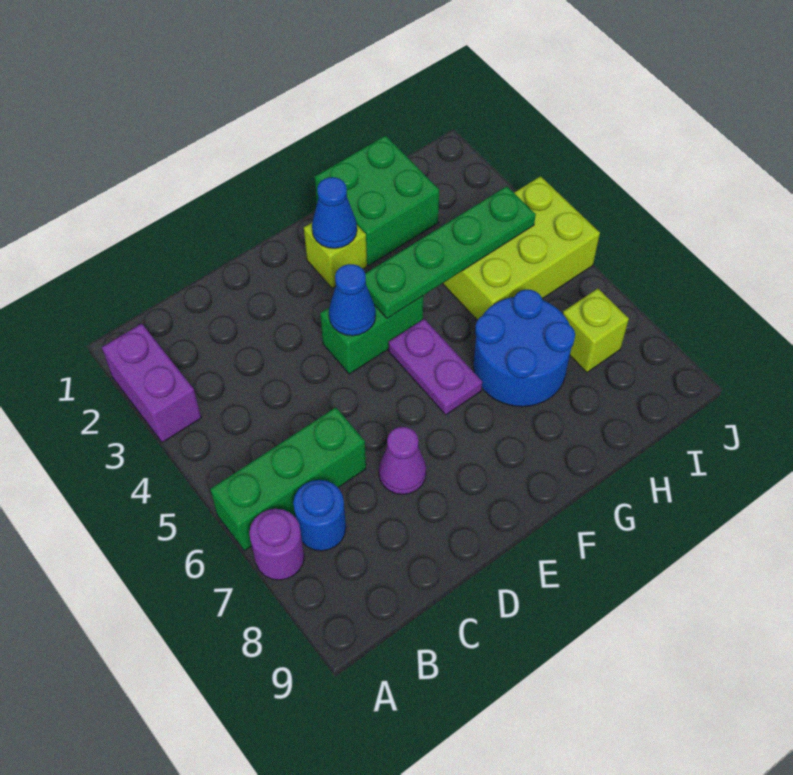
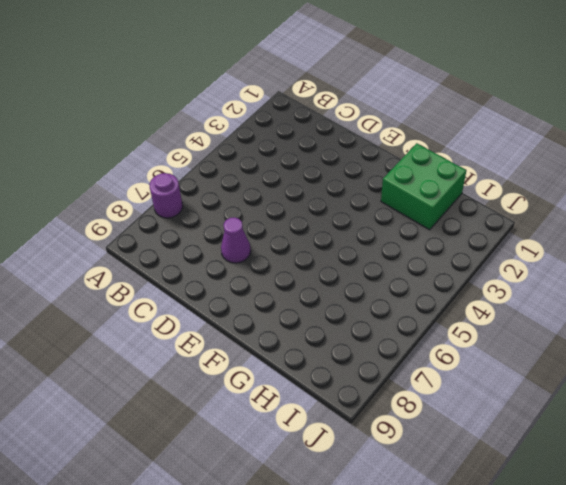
none -> purple 1x2 brick [102,324,201,443]
none -> green 1x3 brick [210,407,366,551]
none -> blue 1x1 round brick [293,480,346,551]

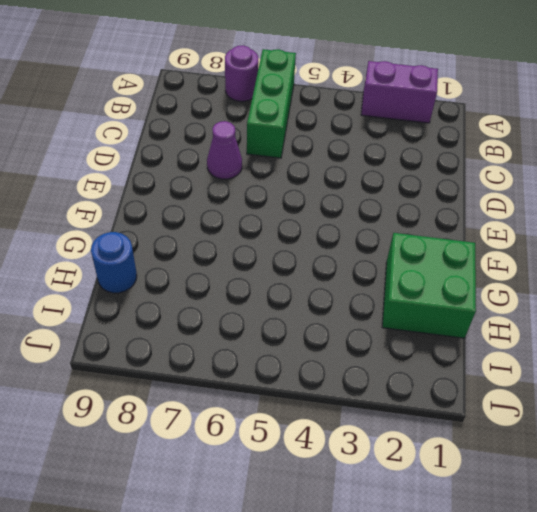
blue 1x1 round brick [91,232,137,293] -> blue 1x1 round brick moved to [293,480,346,551]
none -> green 1x2 brick [320,296,424,374]
none -> lime 1x1 brick [304,223,367,288]
none -> purple 1x2 plate [389,319,482,415]

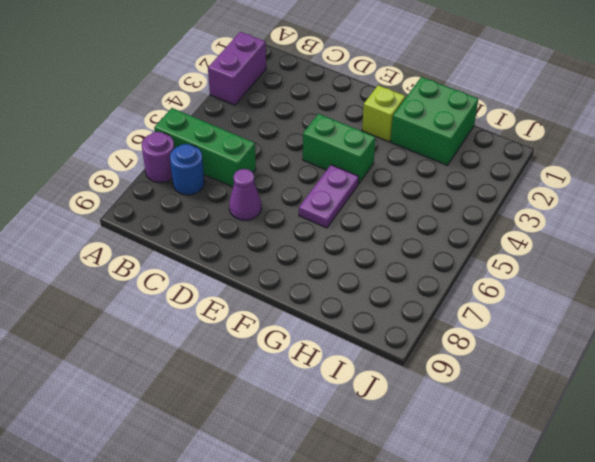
none -> blue 2x2 round brick [474,290,575,407]
none -> lime 2x3 brick [443,176,600,320]
none -> lime 1x1 brick [563,289,629,372]

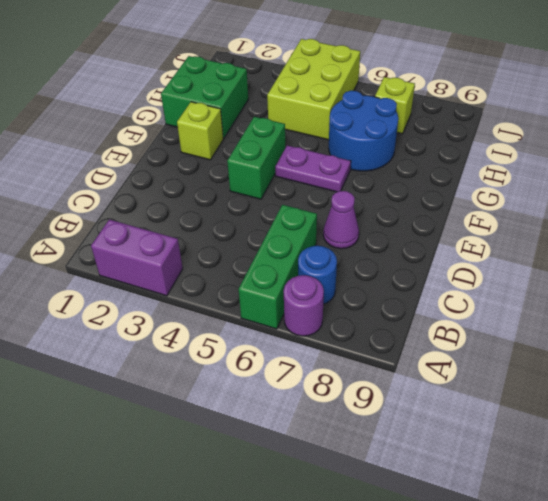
none -> blue 1x1 cone [329,264,376,336]
none -> blue 1x1 cone [312,177,357,248]
none -> green 1x4 plate [365,186,536,318]

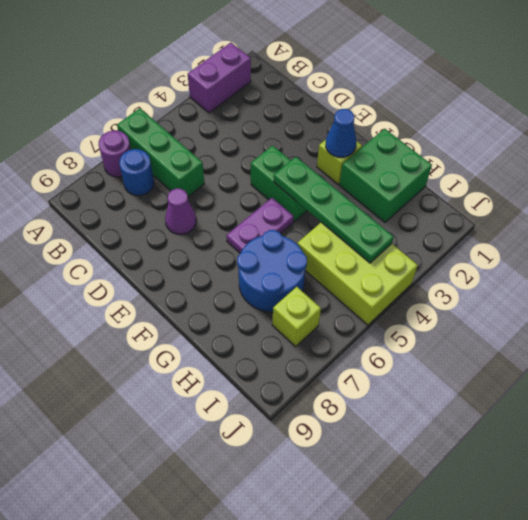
none -> blue 1x1 cone [329,264,376,336]

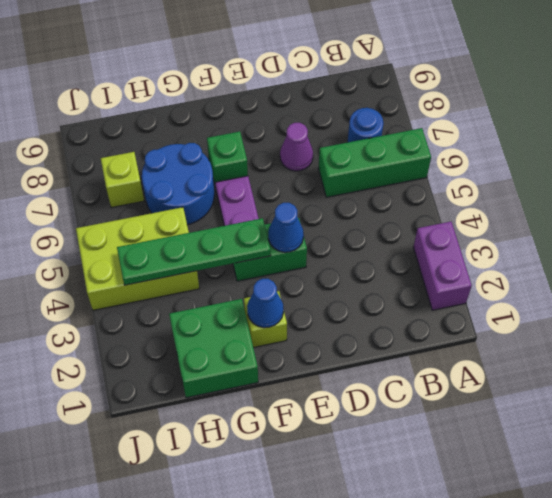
green 1x1 brick [207,132,248,184] -> none
none -> purple 1x1 round brick [249,509,304,580]

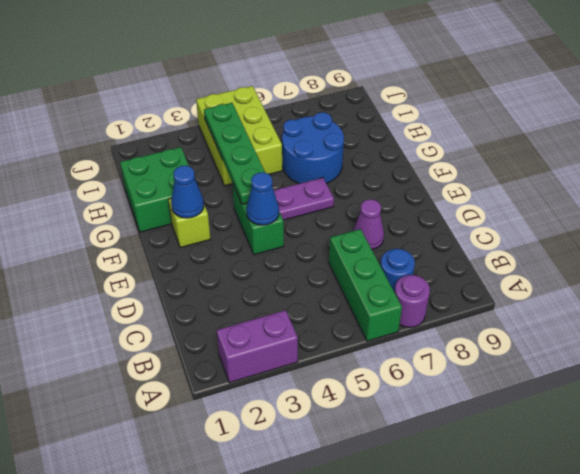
none -> lime 1x1 brick [563,289,629,372]

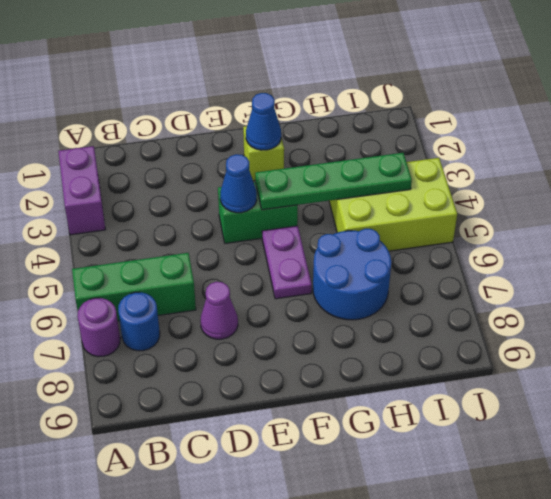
none -> green 2x2 brick [315,136,439,265]
none -> lime 1x1 brick [563,289,629,372]

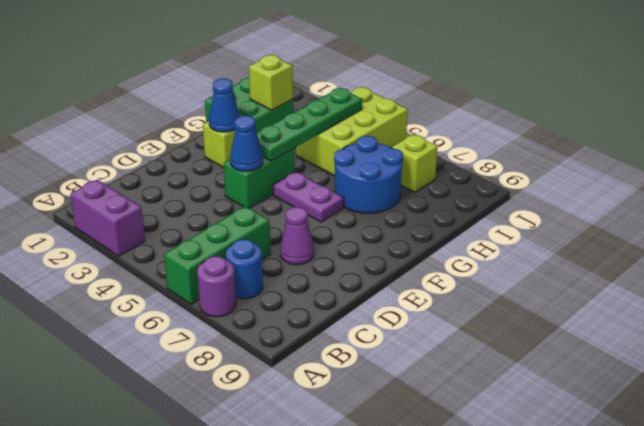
lime 1x1 brick [249,55,293,110] -> none

